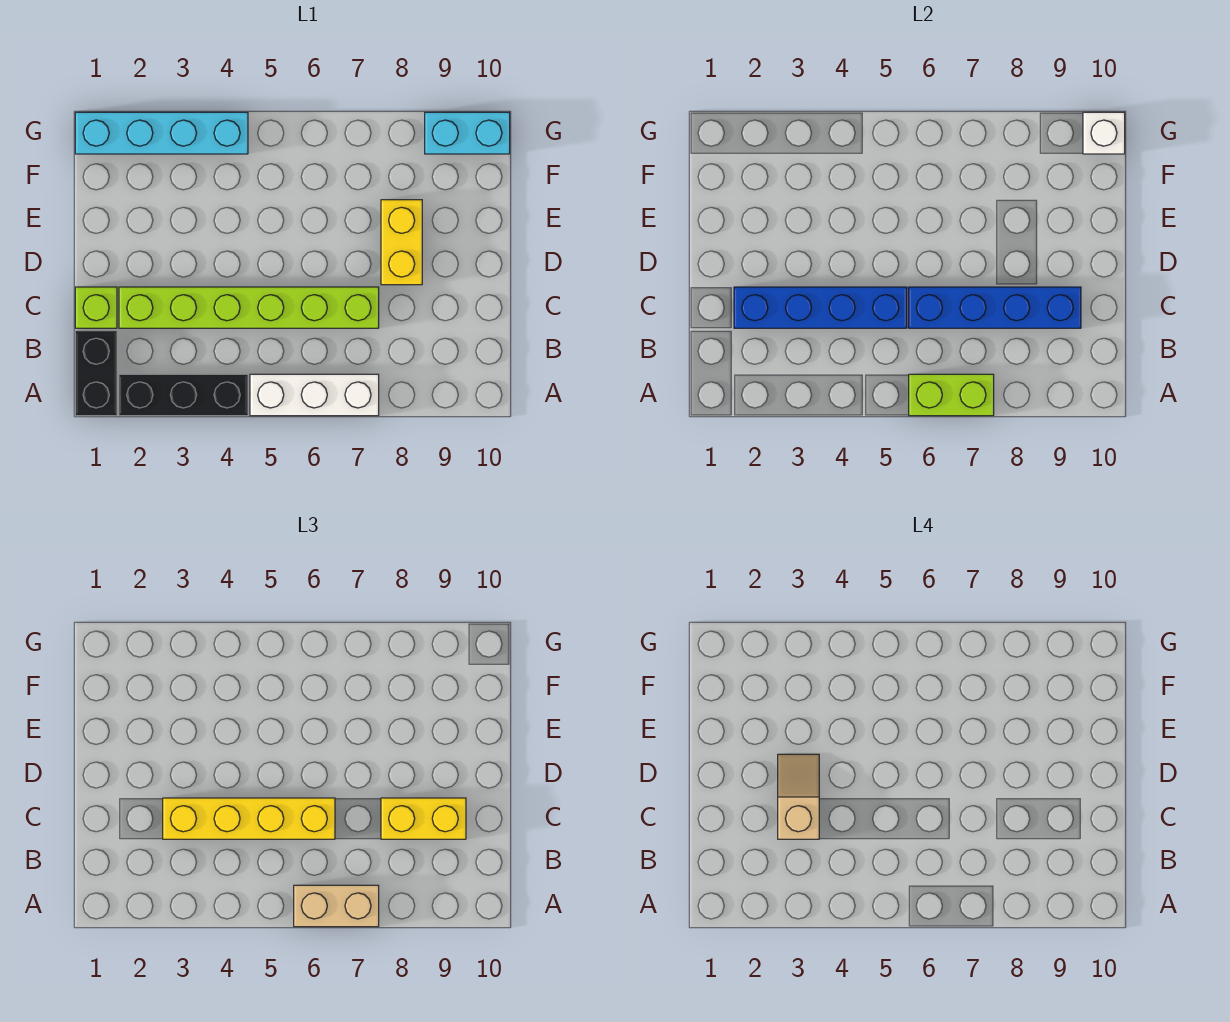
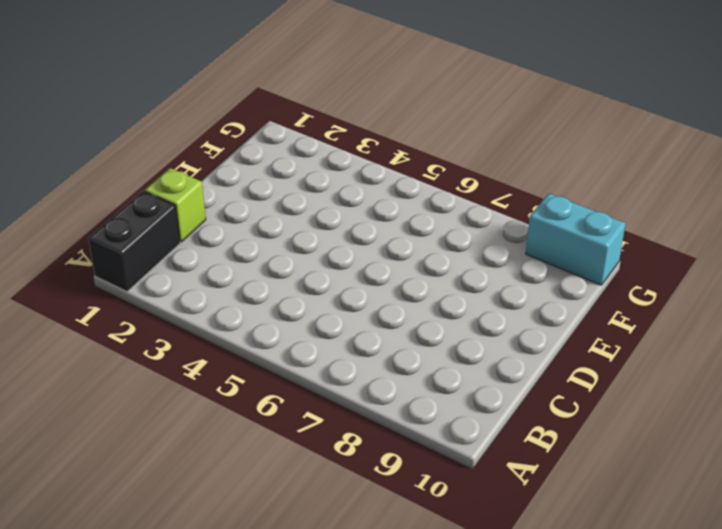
none -> black 1x3 brick [119,374,248,416]
none -> white 1x3 brick [250,374,379,416]
none -> lime 1x6 brick [119,287,379,328]

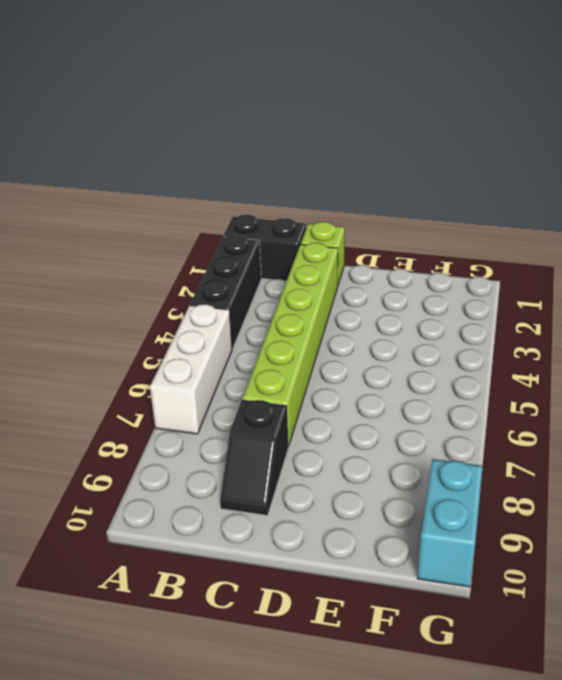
black 1x2 slope [220,400,288,515] -> none
none -> yellow 1x2 brick [381,200,422,285]
none -> cyan 1x4 brick [75,112,248,154]
none -> lime 1x2 brick [909,374,994,416]

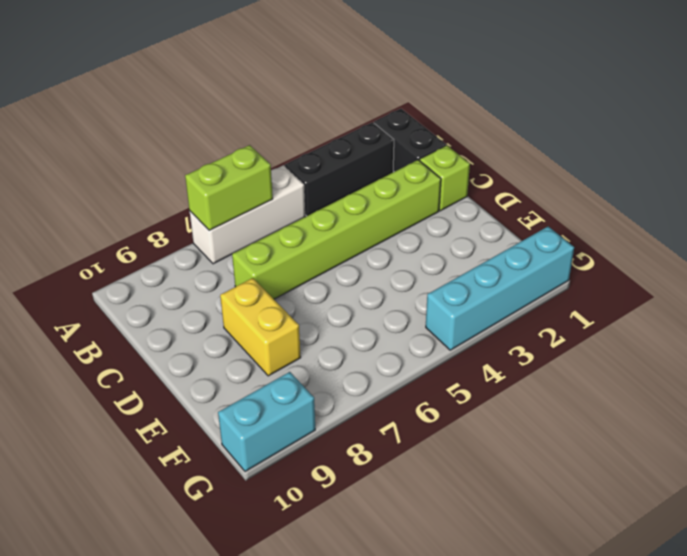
none -> blue 1x4 brick [734,287,907,328]
none -> blue 1x4 brick [909,287,1081,328]
none -> white 1x1 brick [1083,112,1125,154]

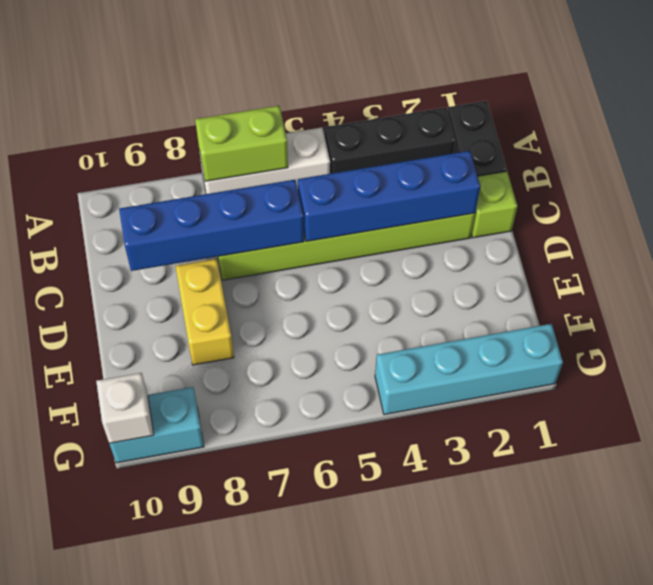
none -> tan 1x2 brick [294,885,379,927]
none -> yellow 1x4 brick [163,798,335,839]
none -> yellow 1x2 brick [381,798,466,839]

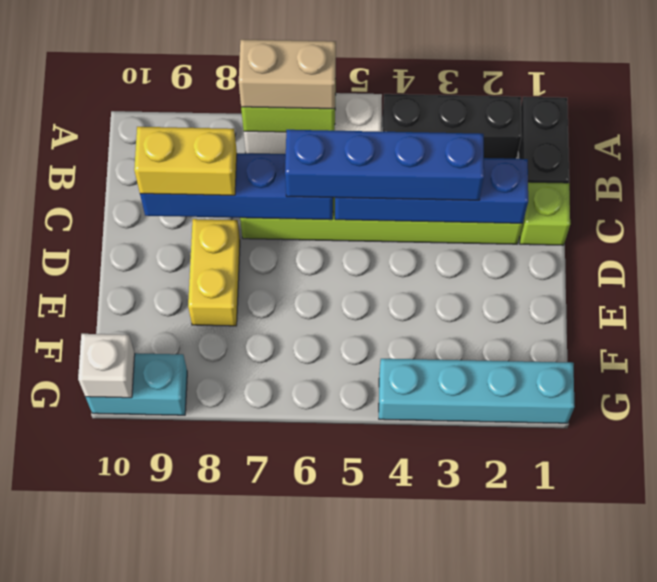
blue 1x4 brick [285,130,484,200] -> yellow 1x4 brick [163,798,335,839]
none -> tan 1x2 slope [778,754,819,839]

